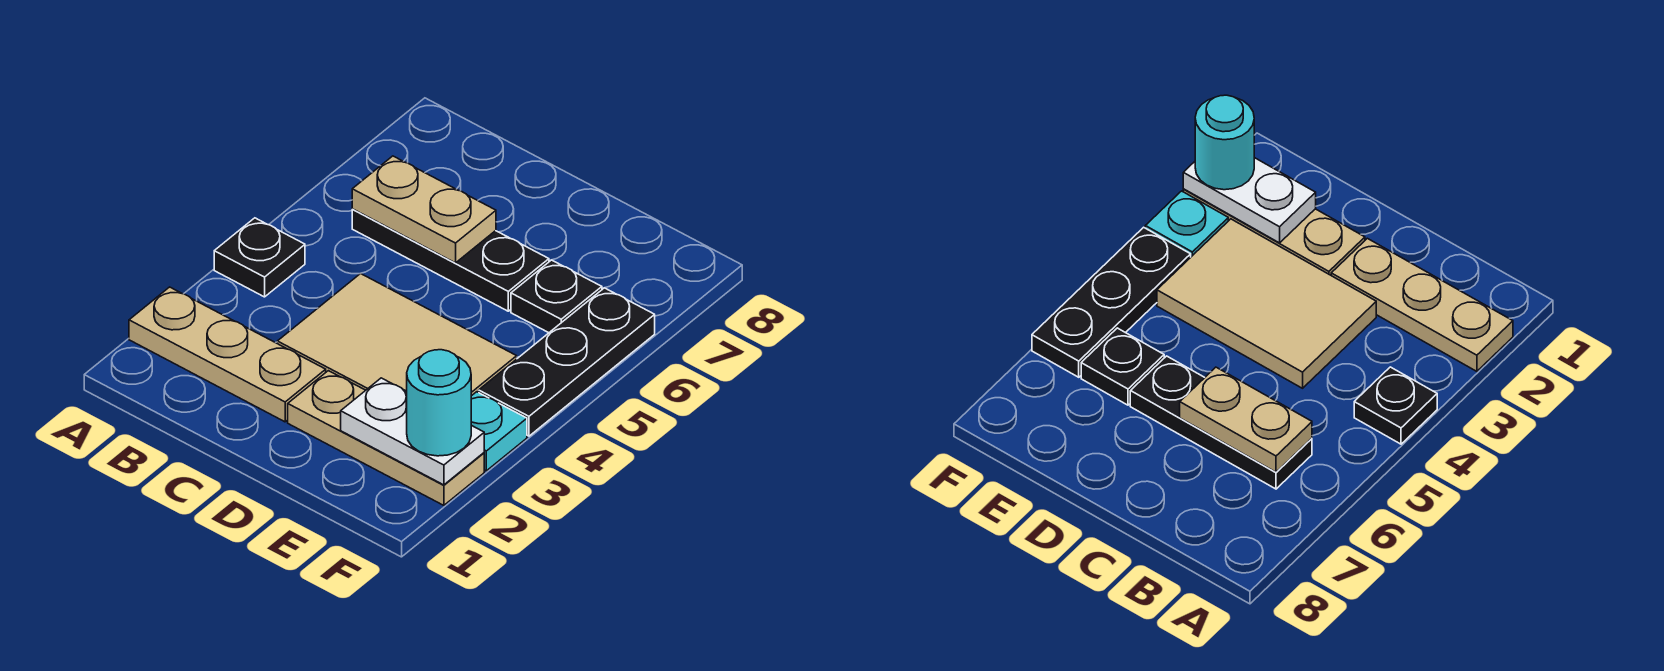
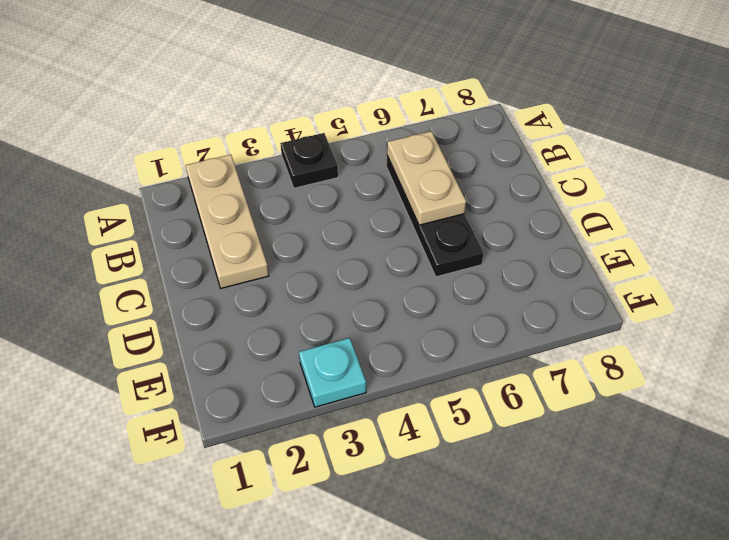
none -> tan 2x3 tile [277,274,517,396]
none -> tan 1x3 plate [288,371,484,505]

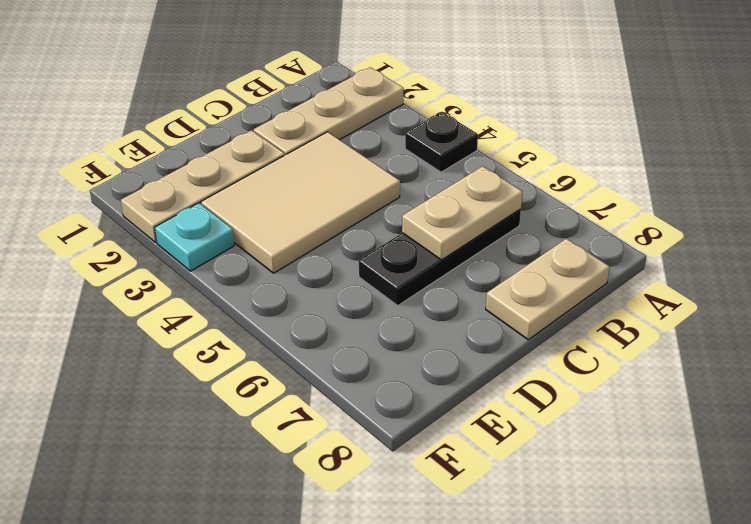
tan 1x2 plate [486,239,610,340] -> none
none -> black 1x1 plate [511,260,602,333]
none -> black 1x3 plate [479,288,655,436]

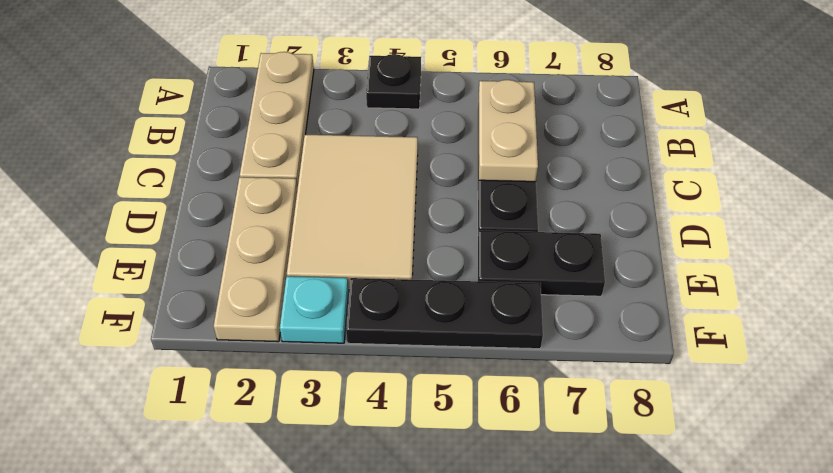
black 1x2 plate [478,231,605,296] -> black 1x1 plate [511,260,602,333]
none -> white 1x2 plate [341,378,484,485]
none -> cyan 1x1 round brick [407,350,471,456]

